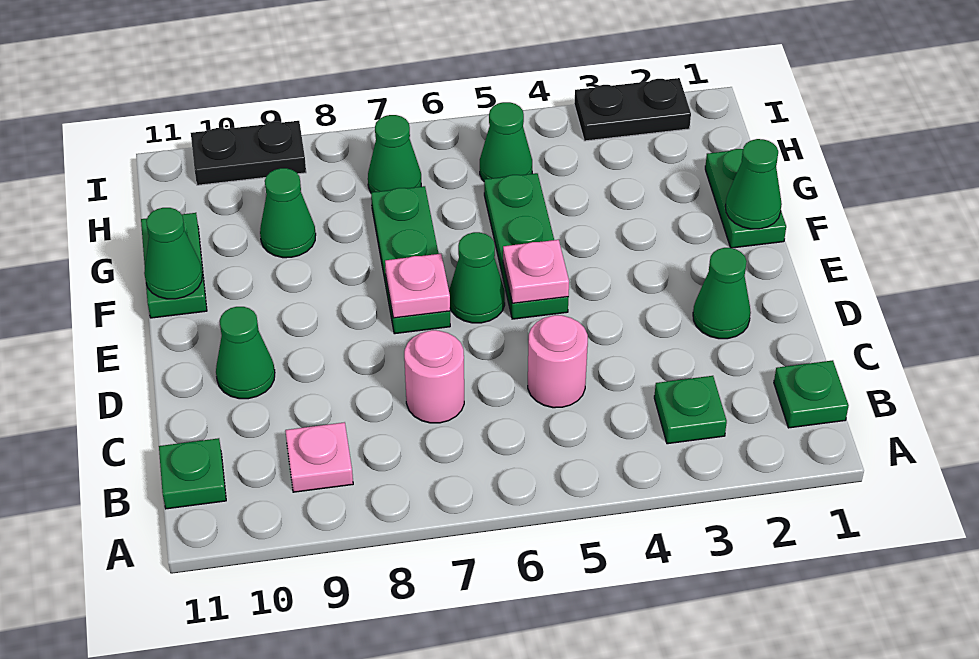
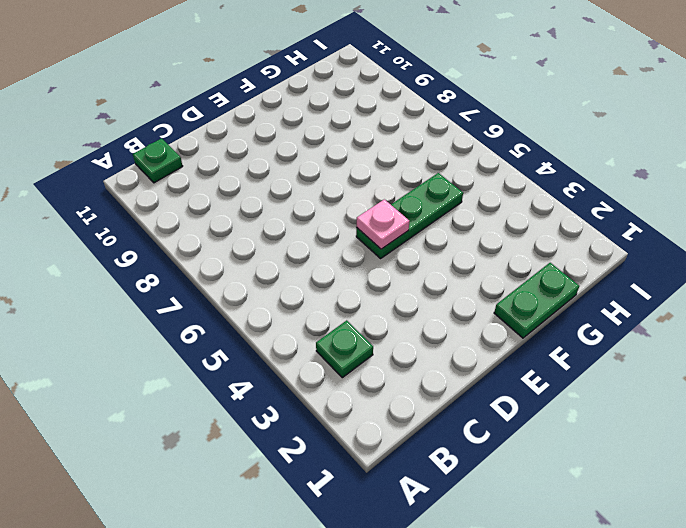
none -> green 1x1 plate [774,360,849,428]
none -> pink 1x1 plate [285,422,353,492]
none -> pink 1x1 round brick [528,315,588,408]

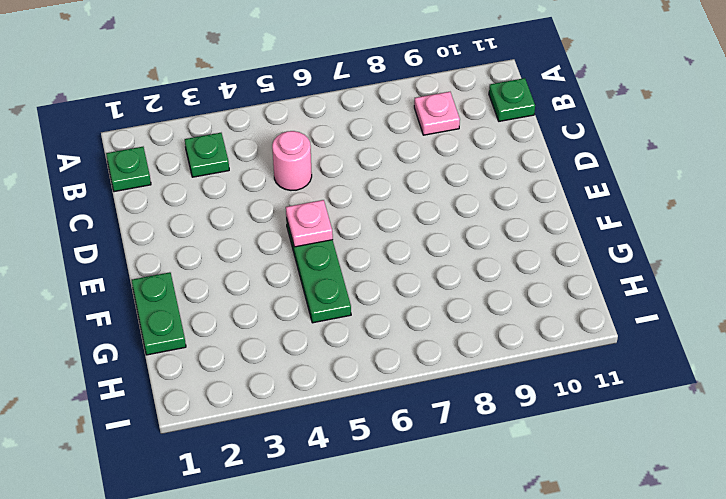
none -> pink 1x1 round brick [404,330,464,423]
none -> green 1x1 cone [693,248,751,339]
none -> green 1x1 cone [216,307,275,399]

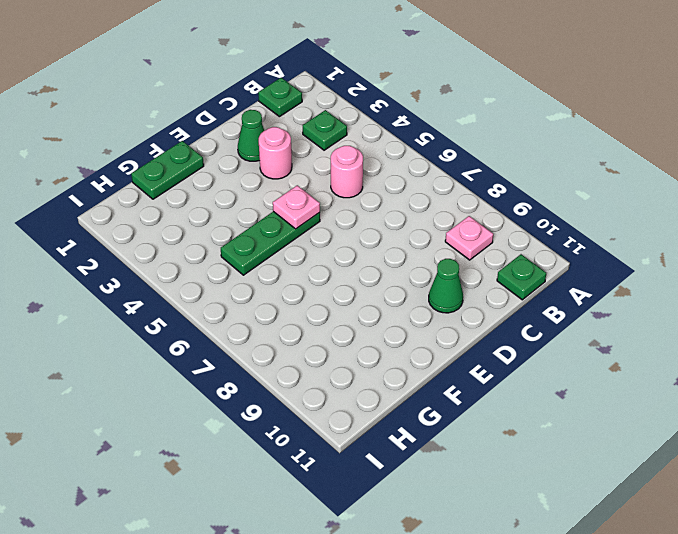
pink 1x1 round brick [259,127,292,179] -> pink 1x1 round brick moved to [404,330,464,423]
none -> green 1x1 cone [449,232,505,323]
none -> green 1x3 plate [371,186,450,334]
none -> green 1x2 plate [141,213,207,318]

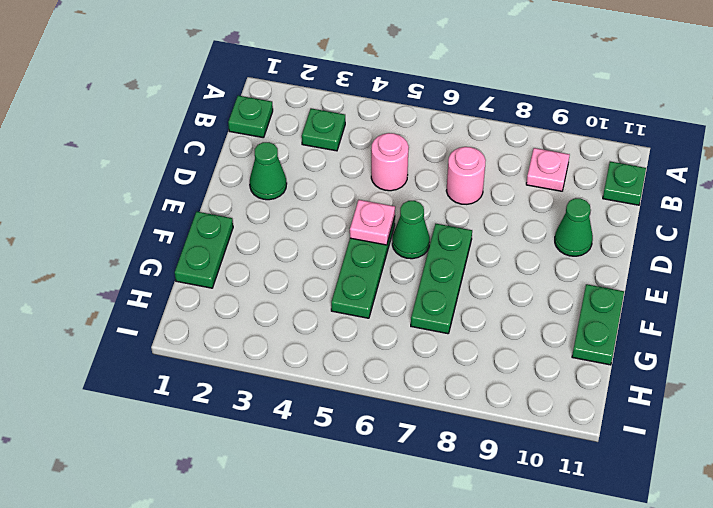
none -> green 1x1 cone [260,168,316,258]
none -> green 1x1 cone [480,102,532,181]
none -> green 1x1 cone [368,115,421,192]

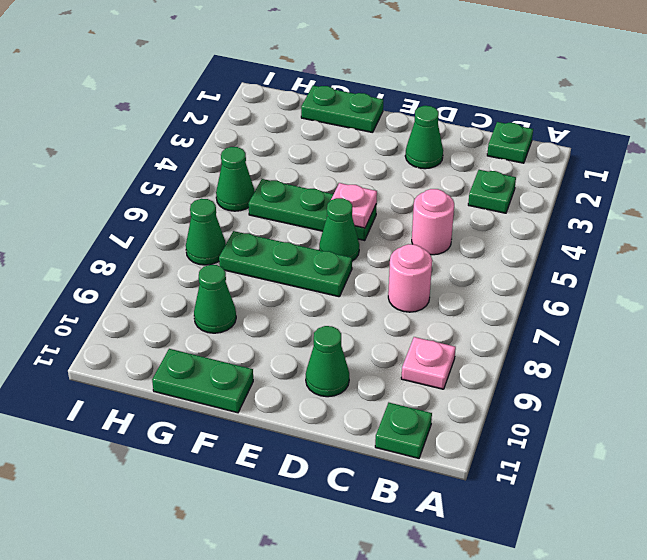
none -> black 1x2 plate [574,78,691,141]
none -> black 1x2 plate [191,121,306,185]
none -> pink 1x1 plate [385,254,450,318]

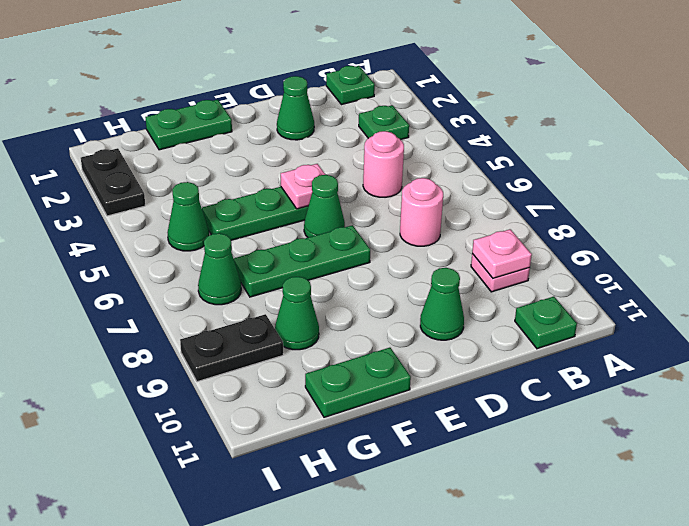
pink 1x1 plate [472,229,532,278] -> pink 1x1 plate moved to [385,254,450,318]
black 1x2 plate [180,314,283,382] -> black 1x2 plate turned to [191,121,306,185]
none -> green 1x1 cone [725,139,782,229]
none -> green 1x1 cone [144,208,202,299]

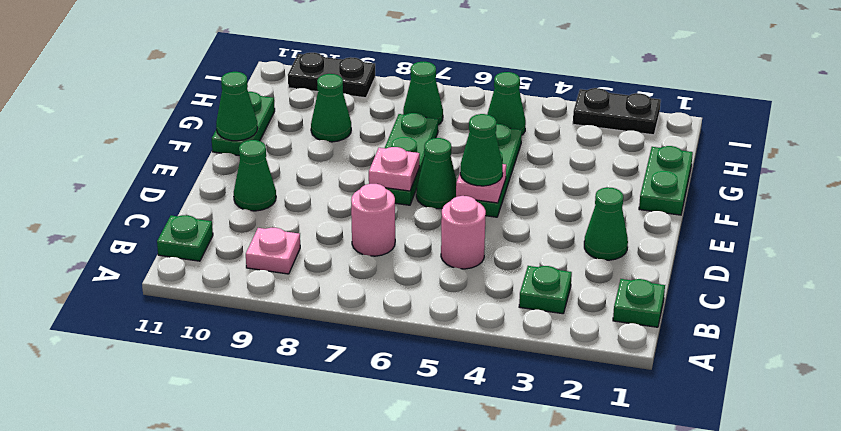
green 1x1 cone [460,114,503,186] -> green 1x1 cone moved to [725,139,782,229]

